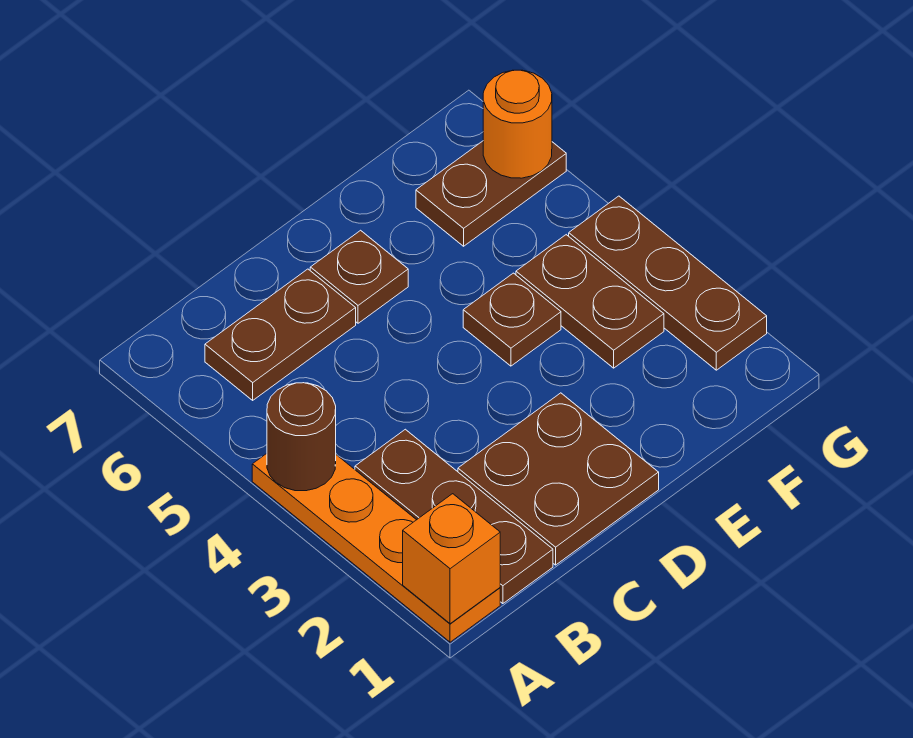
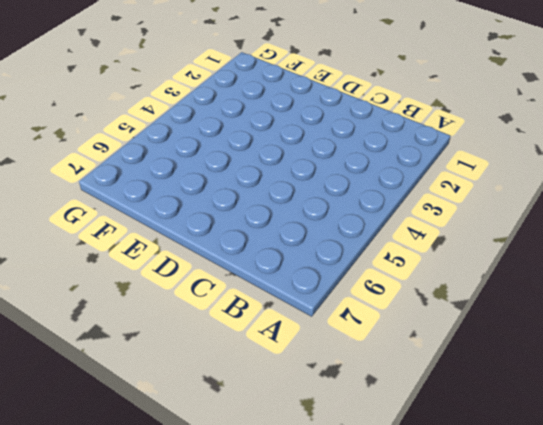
none -> orange 1x4 plate [252,454,500,642]
none -> brown 1x3 plate [355,429,553,604]
none -> brown 1x2 plate [205,269,356,400]

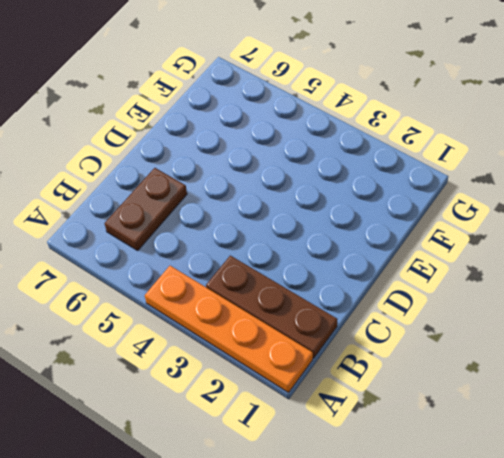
none -> brown 2x2 plate [458,393,659,565]
none -> brown 1x1 plate [310,230,408,323]
none -> brown 1x1 plate [463,273,561,366]

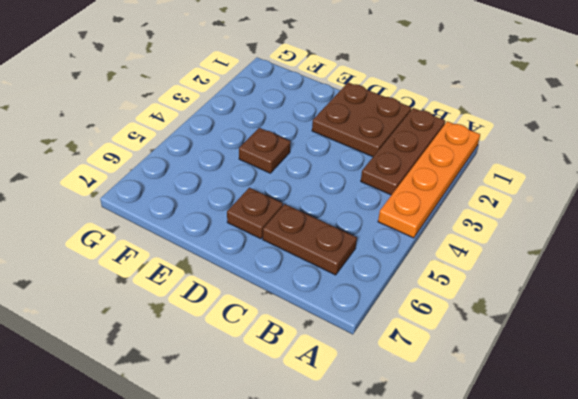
none -> brown 1x2 plate [516,235,664,368]
none -> brown 1x2 plate [416,141,566,246]
none -> brown 1x3 plate [569,196,767,370]

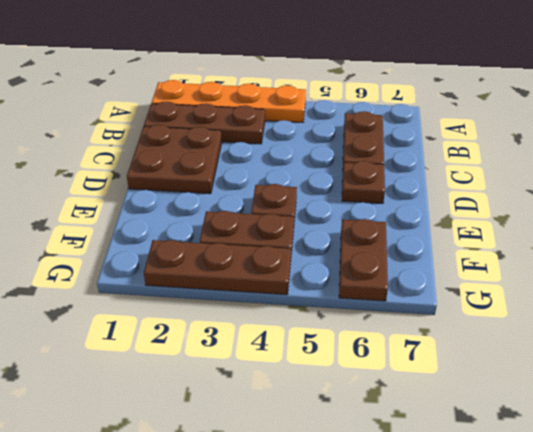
none -> orange 1x1 brick [403,494,500,624]
none -> brown 1x1 round brick [267,383,336,491]
none -> orange 1x1 round brick [483,70,552,178]

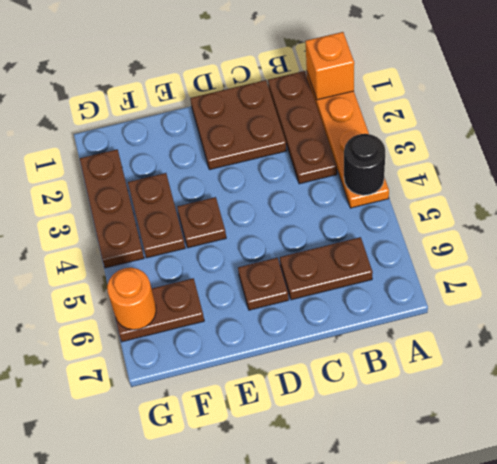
black 1x1 round brick [344,134,385,195] -> brown 1x1 round brick [267,383,336,491]

